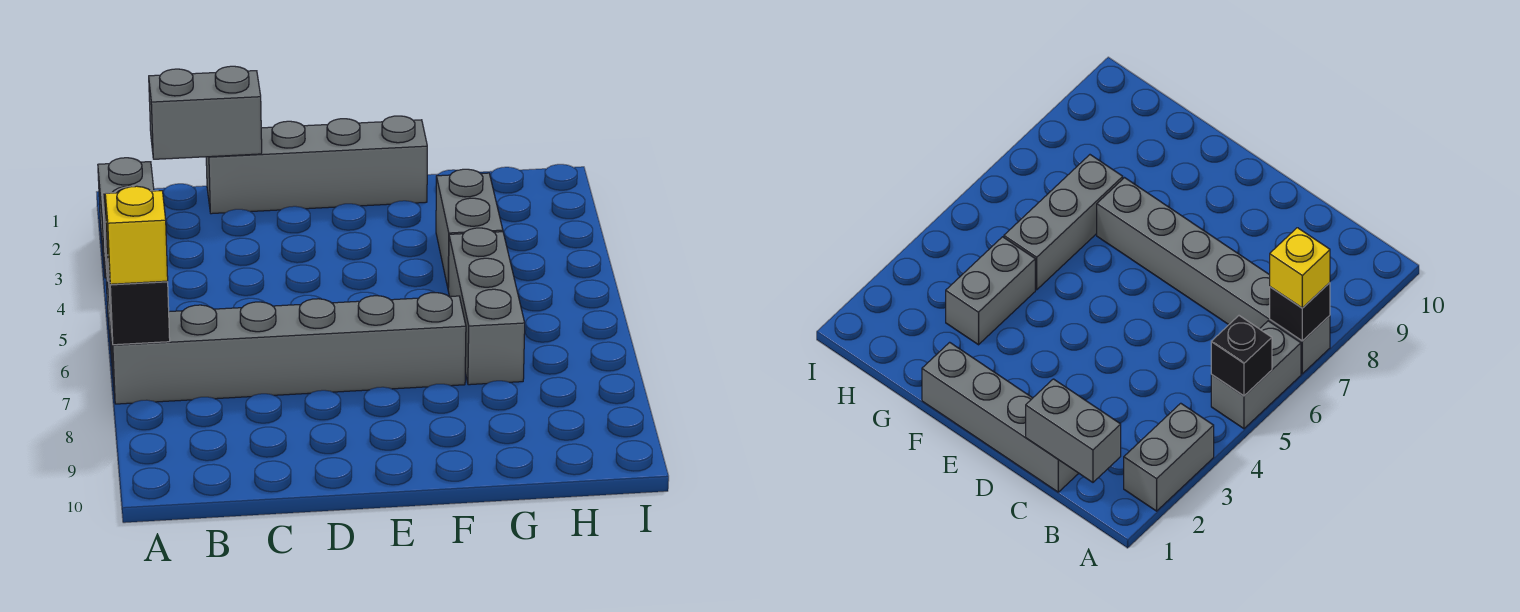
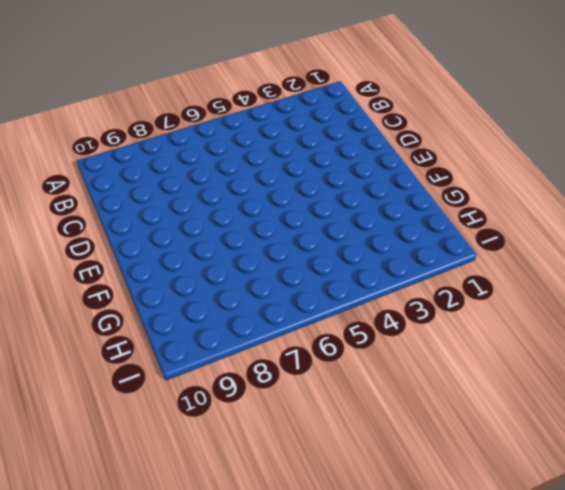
none -> grey 1x2 brick [98,158,154,278]
none -> grey 1x2 brick [1211,321,1301,429]

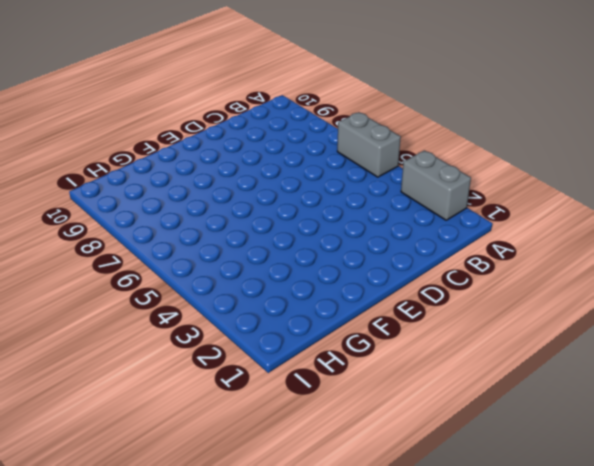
none -> grey 1x6 brick [110,293,466,404]
none -> grey 1x4 brick [206,116,427,214]

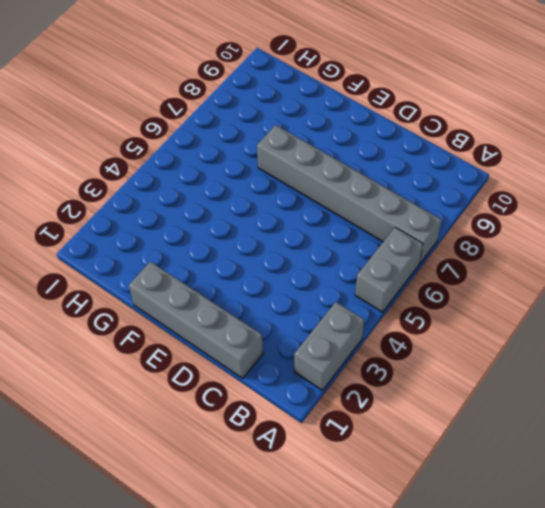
none -> grey 1x2 brick [436,169,503,287]
none -> grey 1x3 brick [448,228,525,385]

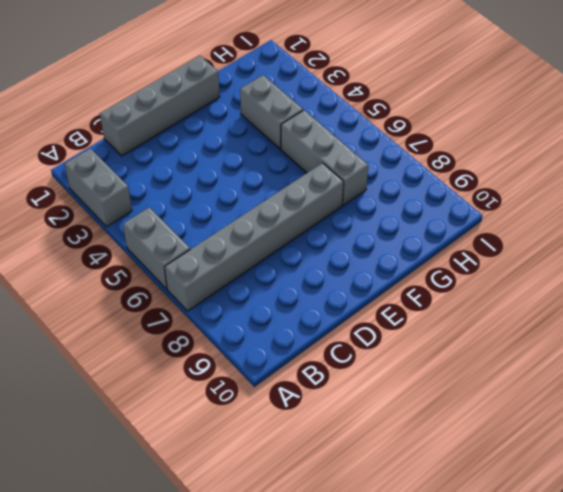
none -> black 1x1 brick [1211,316,1272,396]
none -> black 1x1 brick [108,263,170,345]

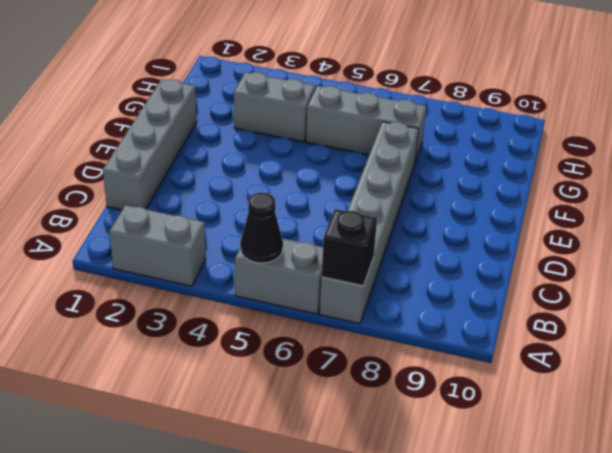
black 1x1 cone [240,193,283,263] -> black 1x1 brick [1211,316,1272,396]
none -> grey 1x2 brick [149,66,262,159]
none -> yellow 1x1 brick [105,186,168,284]

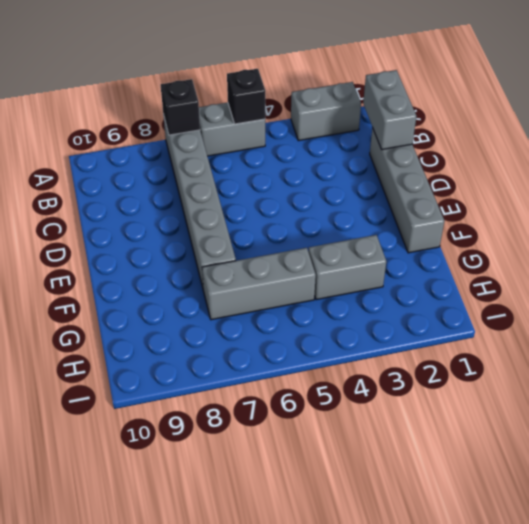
none -> yellow 1x1 brick [105,186,168,284]

